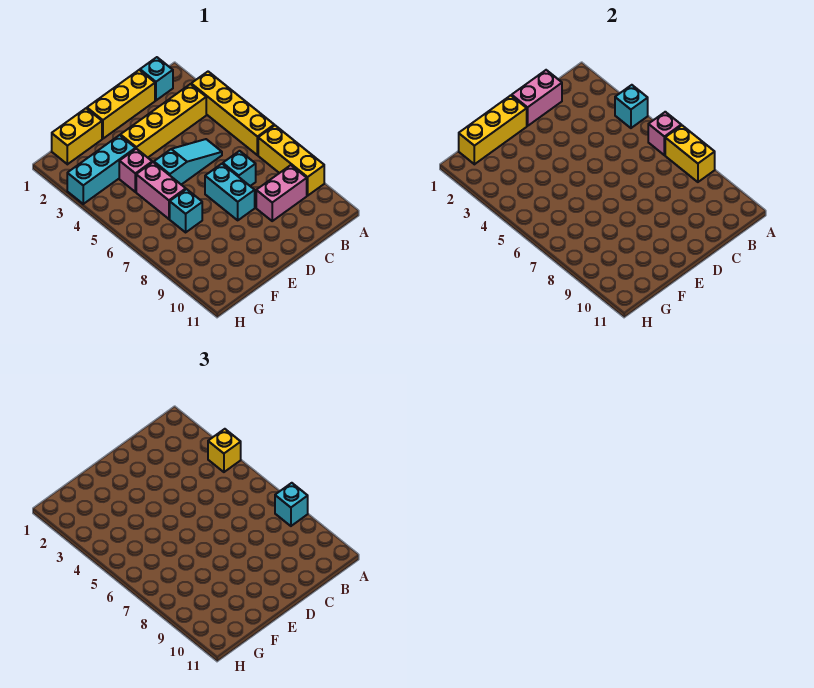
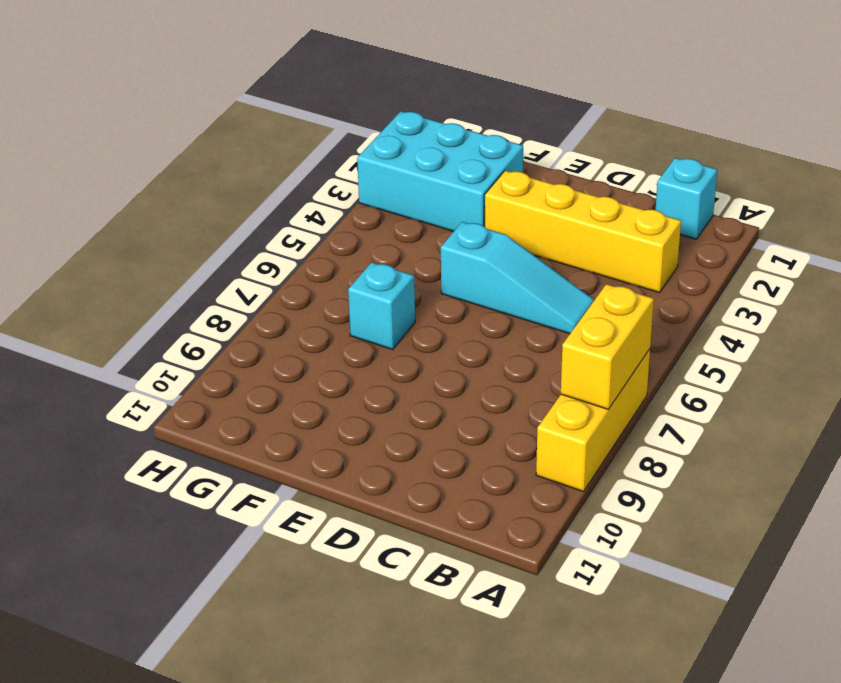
cyan 2x3 brick [357,111,523,231] -> cyan 1x3 brick [67,135,136,204]
none -> yellow 1x4 brick [191,72,274,155]
none -> pink 1x2 brick [256,165,307,221]
none -> yellow 1x3 brick [87,70,155,139]

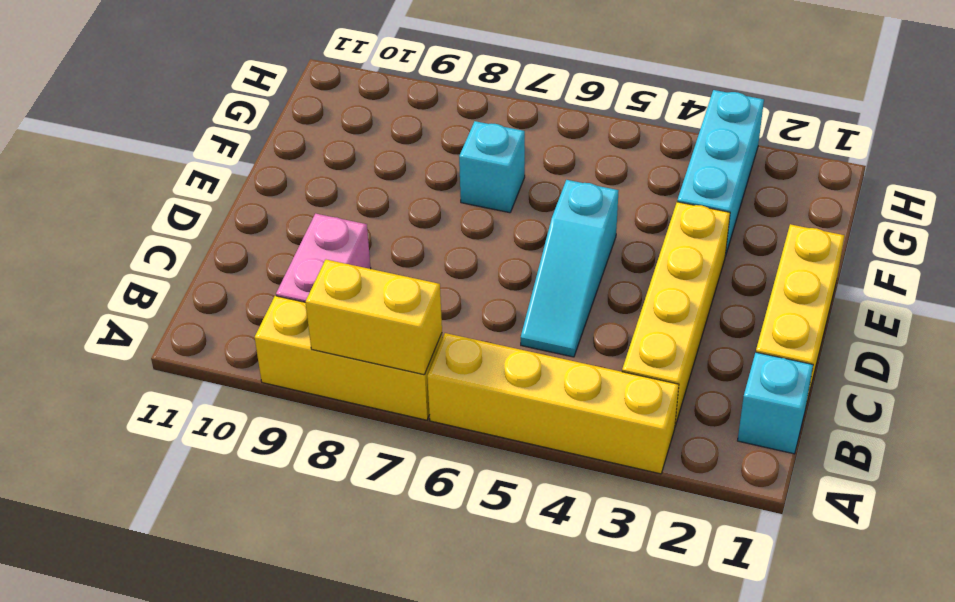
none -> cyan 1x1 brick [223,151,256,186]
none -> cyan 1x2 brick [205,164,255,220]
none -> yellow 1x2 brick [52,108,102,164]

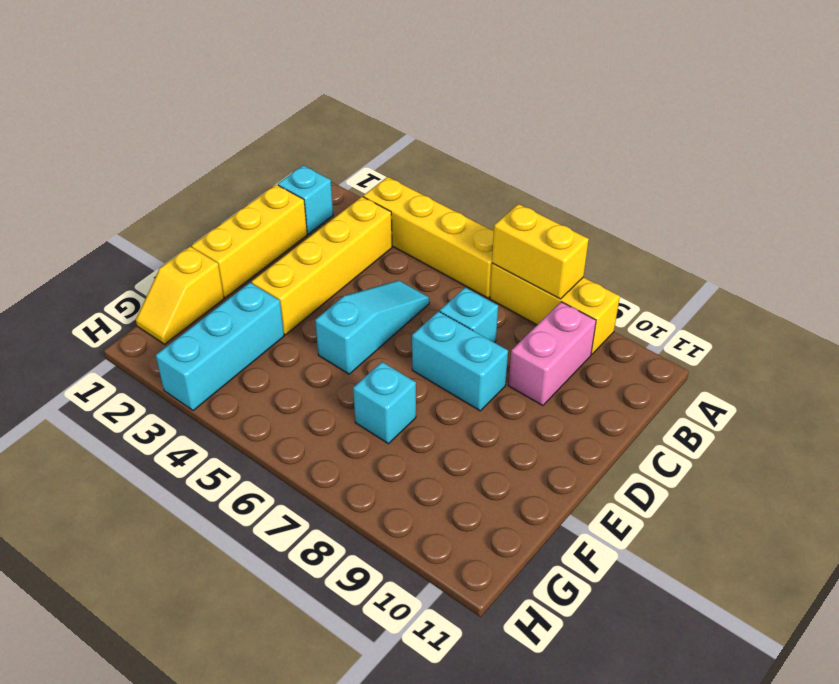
yellow 1x2 slope [136,247,224,344] -> yellow 1x2 brick [52,108,102,164]
none -> pink 1x1 brick [119,149,152,192]
none -> pink 1x2 brick [136,162,186,219]
none -> cyan 1x1 brick [615,85,648,128]

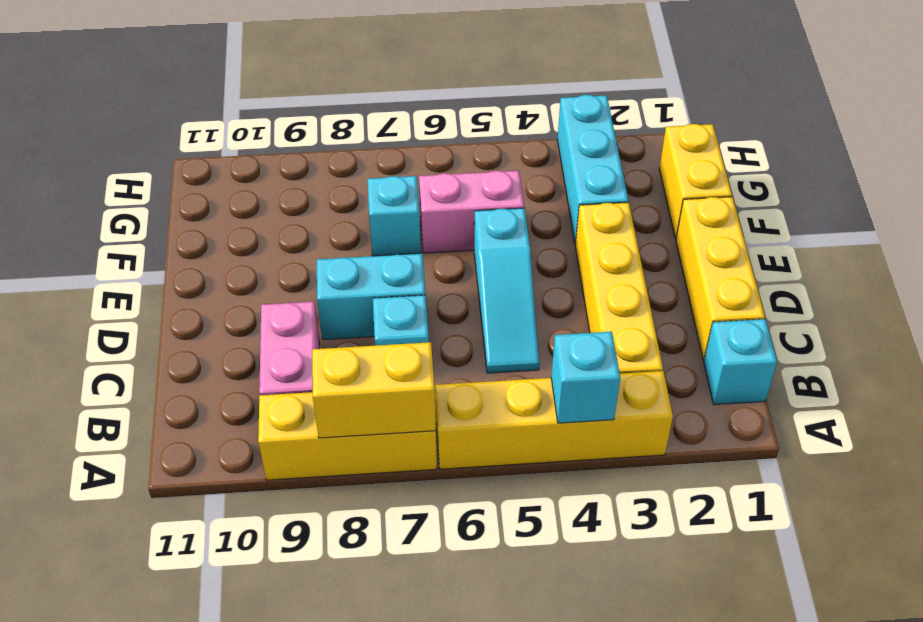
none -> pink 1x1 brick [119,149,152,192]
none -> pink 1x1 brick [648,112,681,155]
none -> pink 1x2 brick [512,70,562,126]

